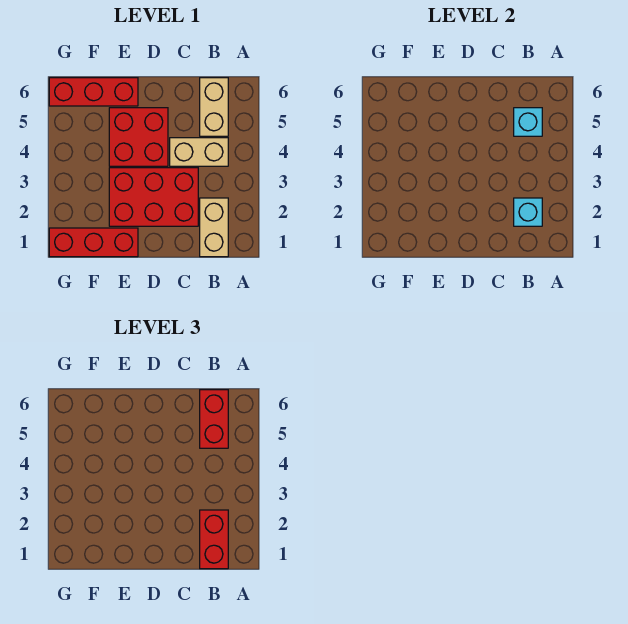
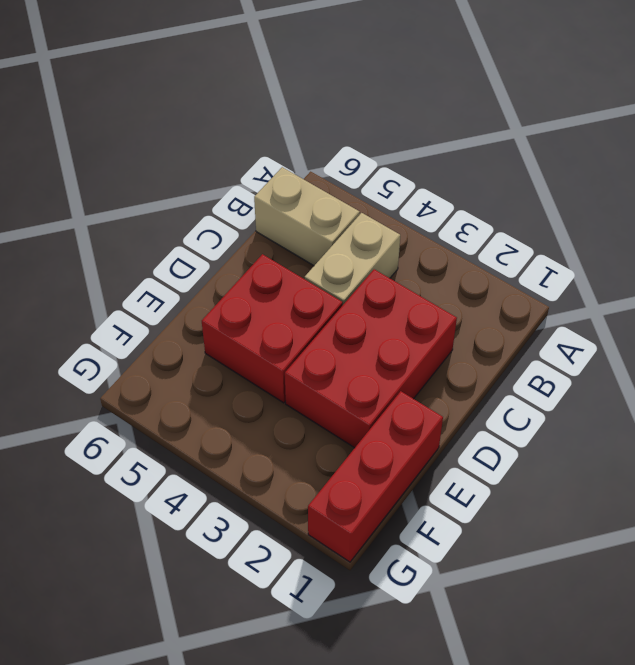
none -> tan 1x2 brick [200,198,228,257]
none -> red 1x3 brick [49,78,138,106]

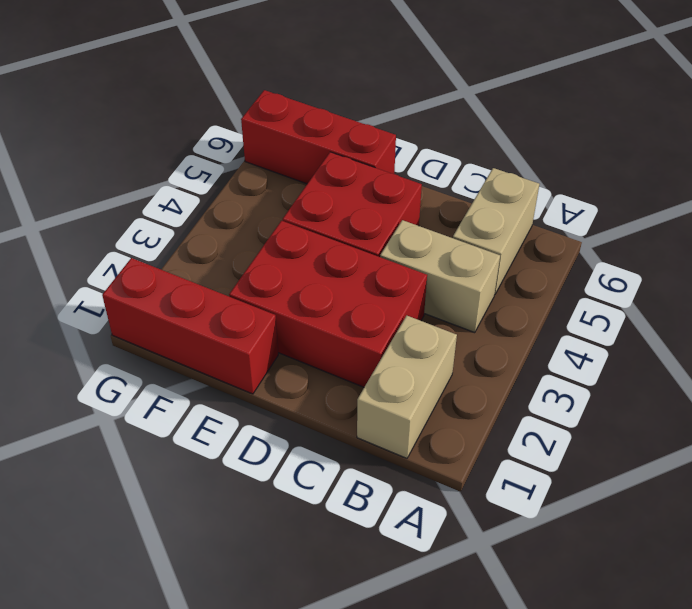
none -> cyan 1x1 brick [514,198,542,226]
none -> cyan 1x1 brick [514,108,542,136]

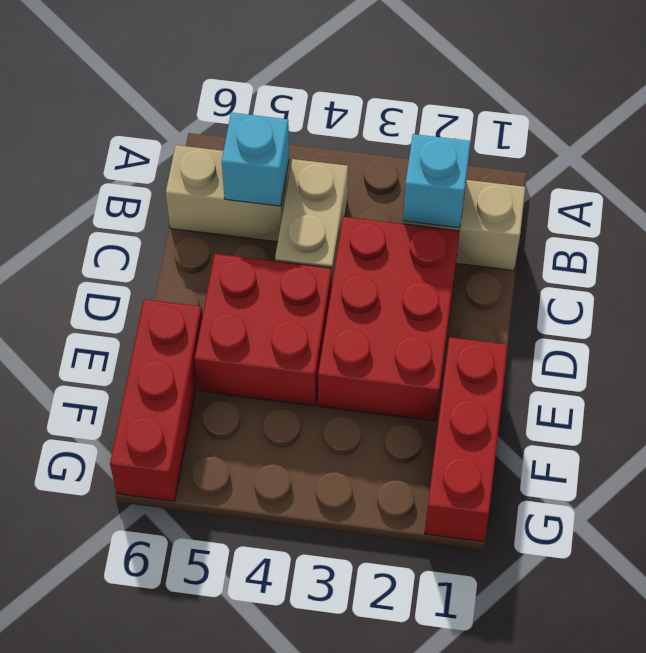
none -> red 1x2 brick [200,510,228,569]
none -> red 1x2 brick [200,390,228,448]

